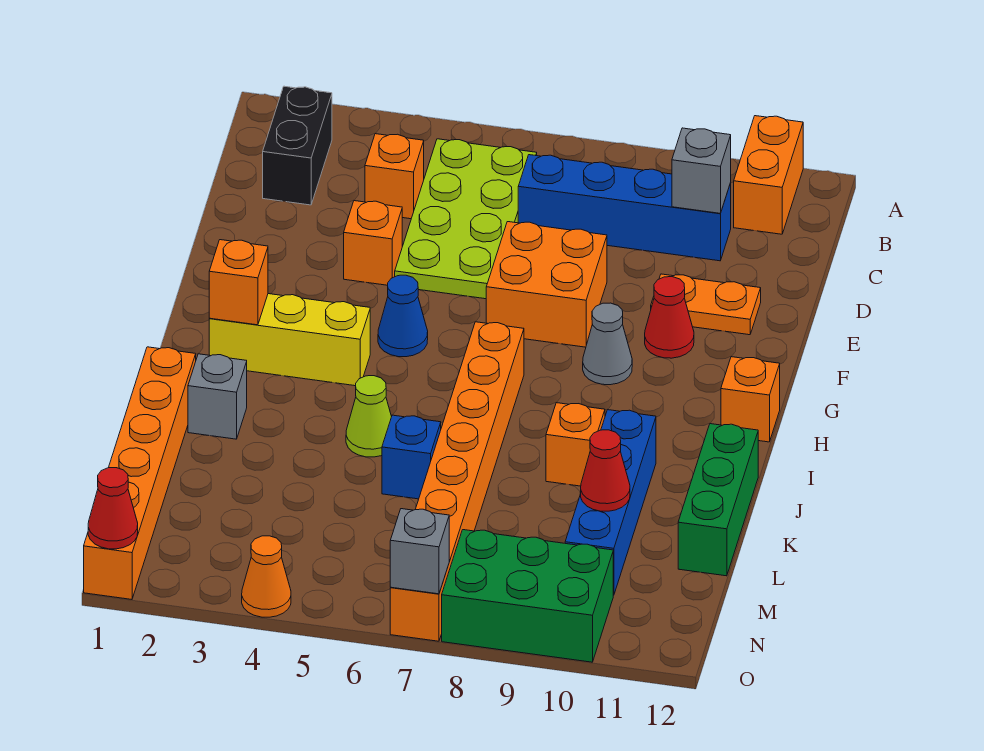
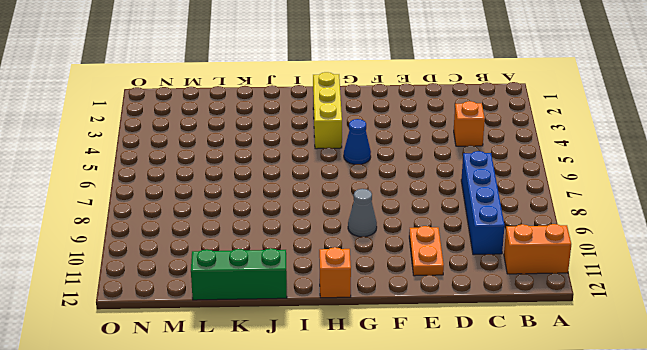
none -> black 1x2 brick [263,86,332,205]
none -> lime 2x4 plate [395,139,537,299]
none -> orange 1x1 brick [344,201,402,285]

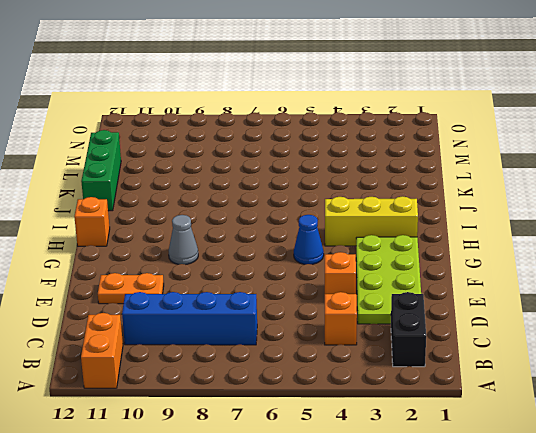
lime 2x4 plate [356,235,421,324] -> lime 2x4 plate moved to [395,139,537,299]
none -> orange 2x2 brick [486,222,607,347]
none -> red 1x1 cone [645,277,694,358]
none -> orange 1x8 brick [390,322,524,641]

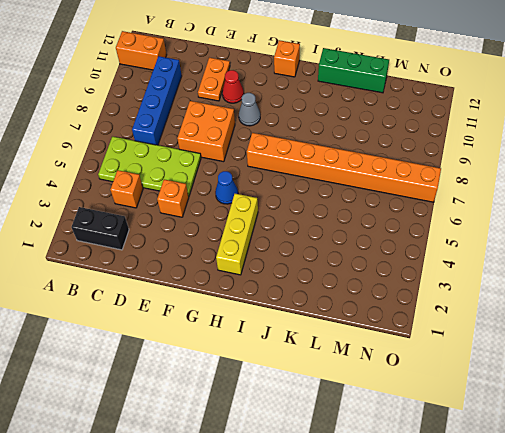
none -> orange 1x6 brick [84,347,196,599]
none -> grey 1x1 brick [188,354,247,439]
none -> lime 1x1 cone [346,376,392,457]

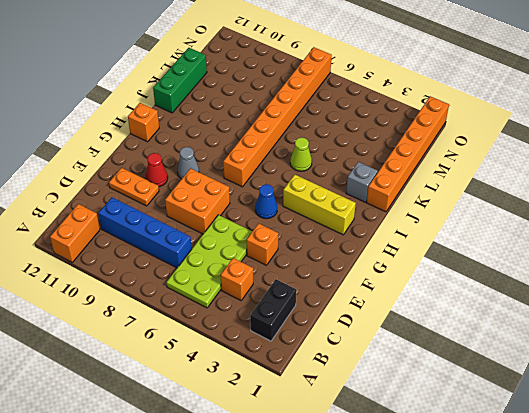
none -> orange 1x1 brick [546,403,605,486]
none -> blue 1x4 brick [565,410,656,595]
none -> blue 1x1 brick [382,415,441,499]

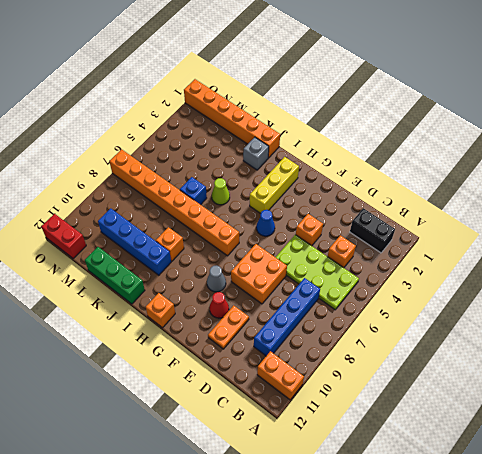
red 1x2 brick [41,214,86,259] -> none
none -> green 2x3 brick [442,530,613,662]
none -> orange 1x1 cone [242,536,291,617]
none -> grey 1x1 brick [672,128,731,213]

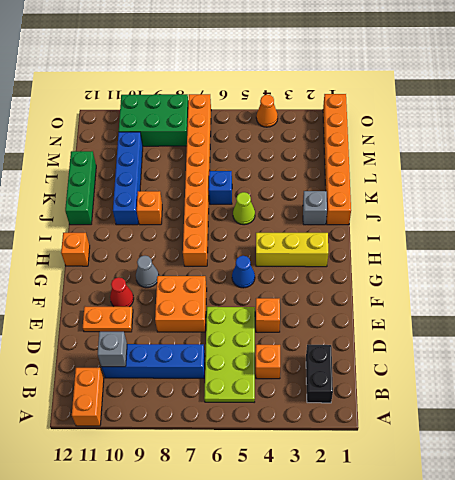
none -> orange 1x1 brick [209,240,268,325]
none -> red 1x1 cone [581,430,630,511]
none -> red 1x1 cone [88,468,138,549]

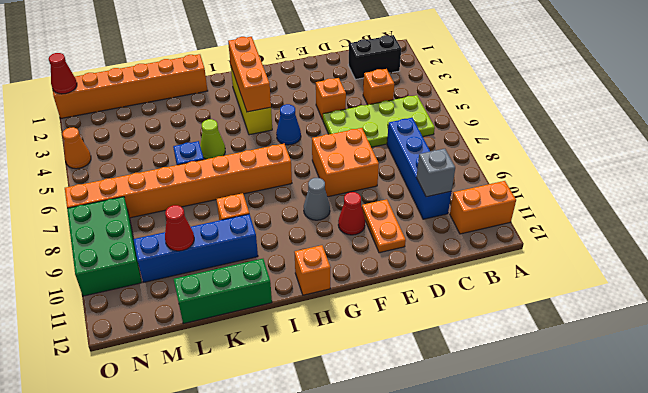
orange 1x3 brick [228,37,271,112] -> orange 1x1 brick [209,240,268,325]
none -> grey 1x1 brick [188,354,247,439]
none -> grey 1x1 brick [390,509,449,594]

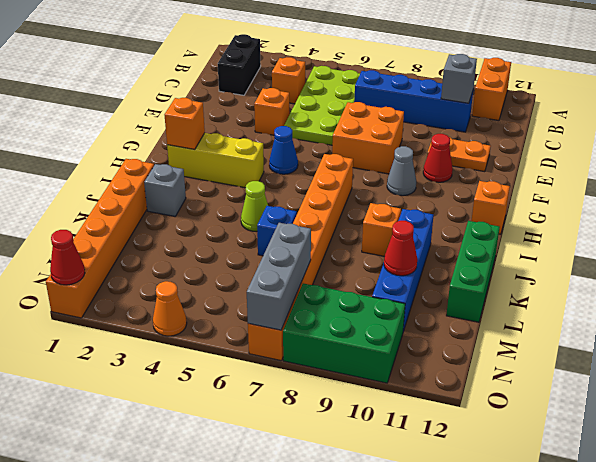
grey 1x3 brick [247,223,311,330] -> grey 1x1 brick [390,509,449,594]

